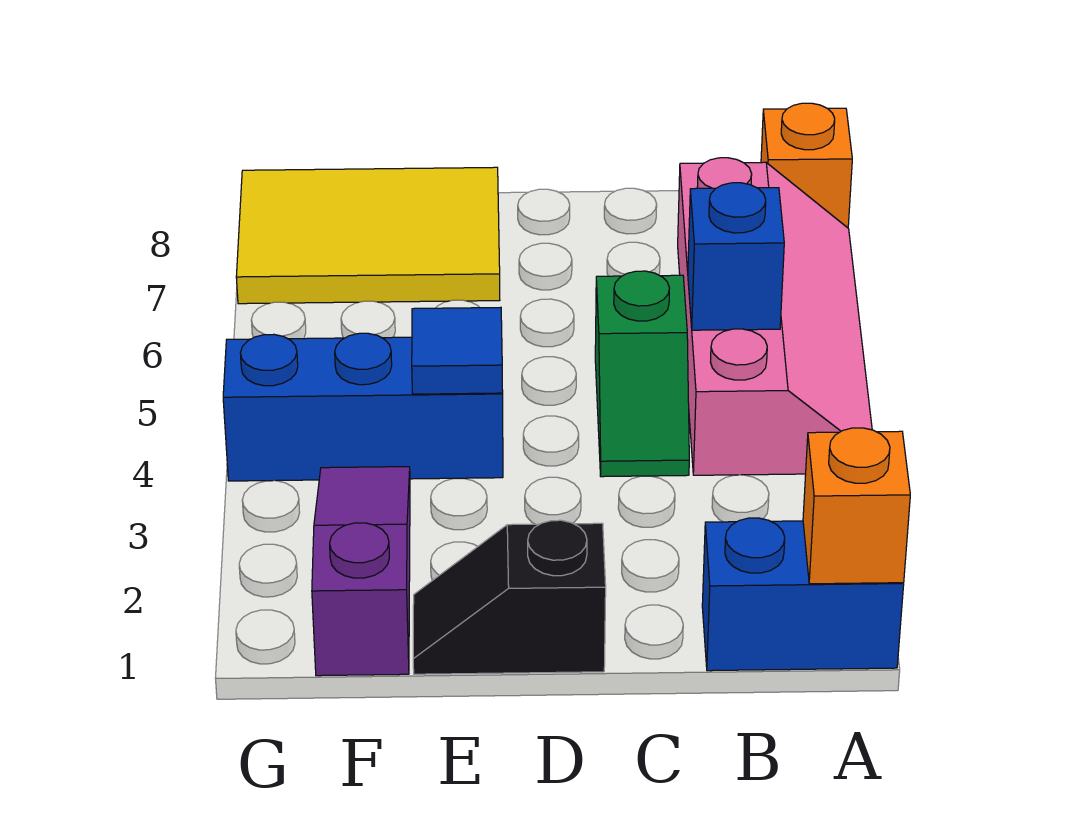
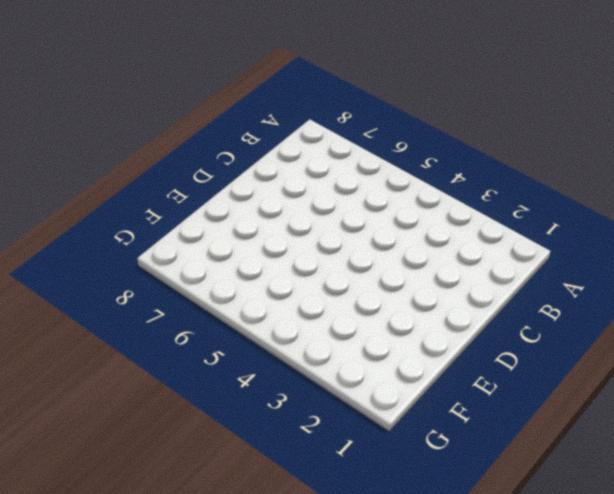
none -> blue 1x2 brick [702,518,904,671]
none -> pink 2x4 slope [678,158,872,475]

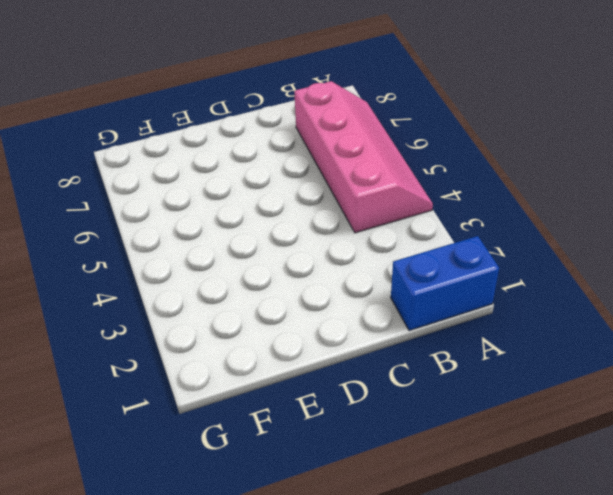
none -> orange 1x1 brick [761,103,852,228]
none -> green 1x2 slope [595,271,689,477]

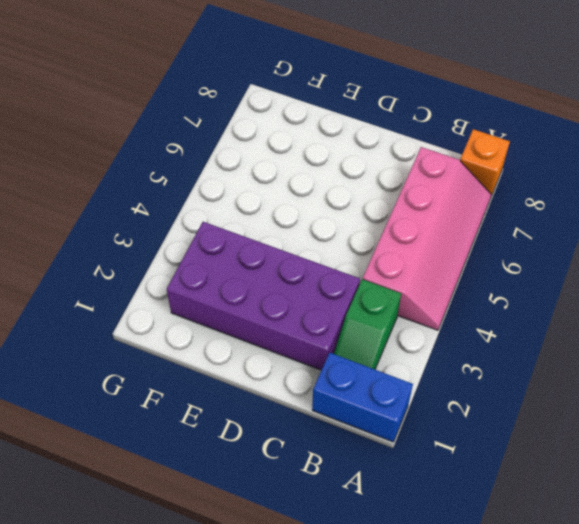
green 1x2 slope [334,279,401,369] -> green 1x2 slope moved to [595,271,689,477]
purple 2x4 brick [167,222,360,370] -> purple 1x3 slope [312,467,410,676]
none -> black 1x2 slope [413,520,606,674]
none -> blue 1x3 brick [223,333,503,481]

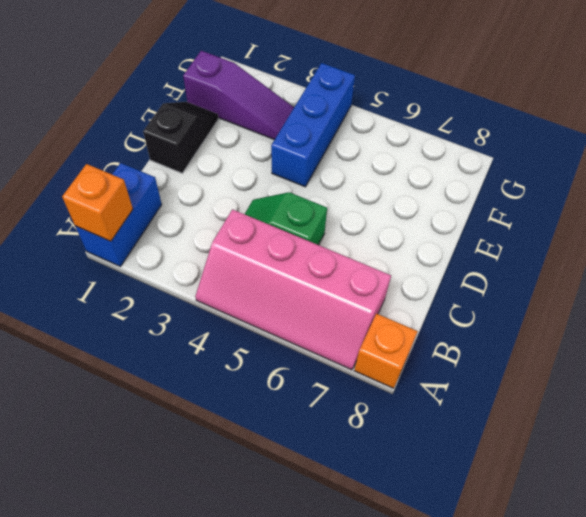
none -> yellow 2x3 tile [236,167,500,304]
none -> blue 1x1 brick [688,183,784,330]

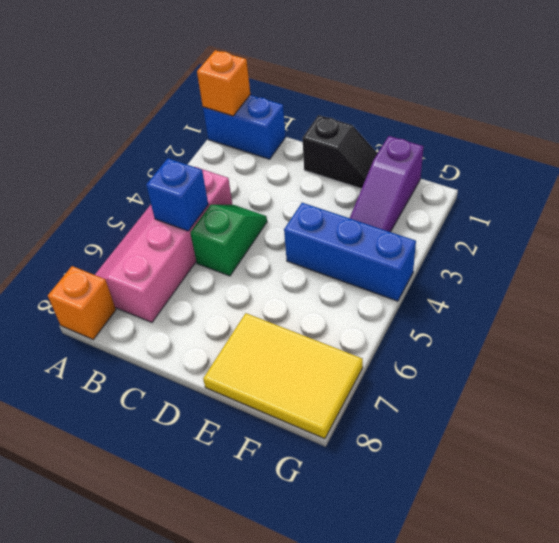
none -> blue 1x1 tile [412,307,503,394]

